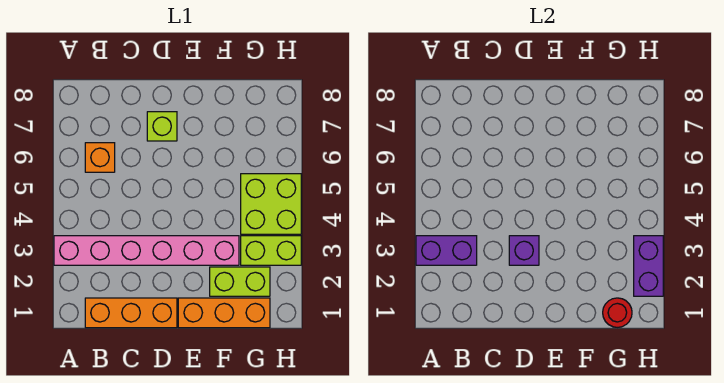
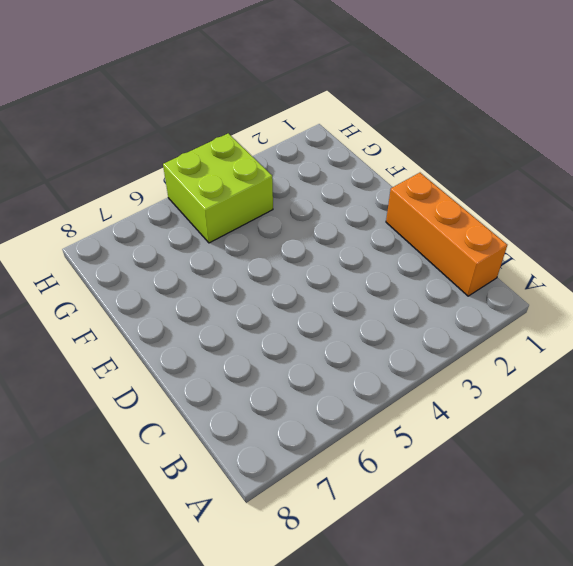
none -> pink 1x6 brick [54,236,239,265]
none -> orange 1x1 brick [85,143,115,172]
none -> lime 1x1 brick [147,112,177,141]

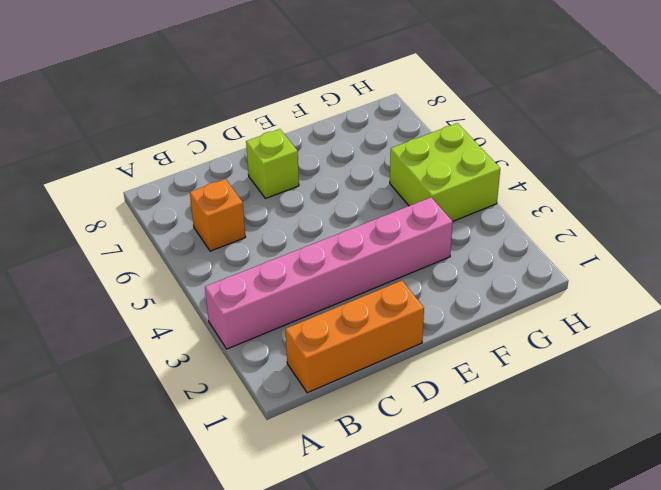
none -> orange 1x3 brick [178,298,270,328]
none -> lime 1x2 brick [210,267,270,296]
none -> lime 1x2 brick [241,236,301,265]

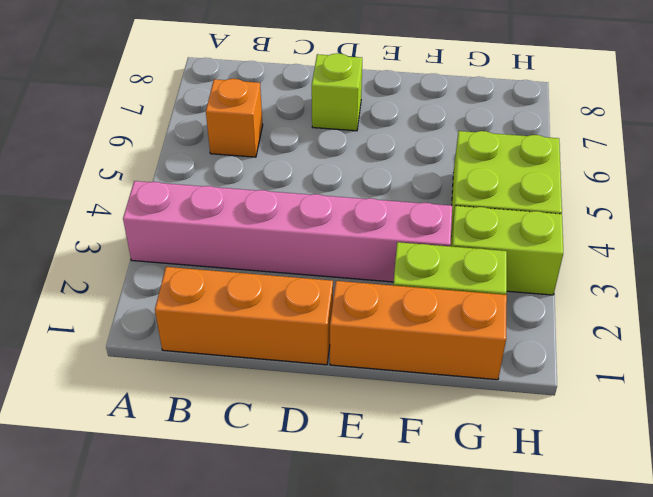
none -> purple 1x2 brick [416,236,477,265]
none -> purple 1x1 brick [509,236,539,265]
none -> red 1x1 round brick [603,298,632,327]

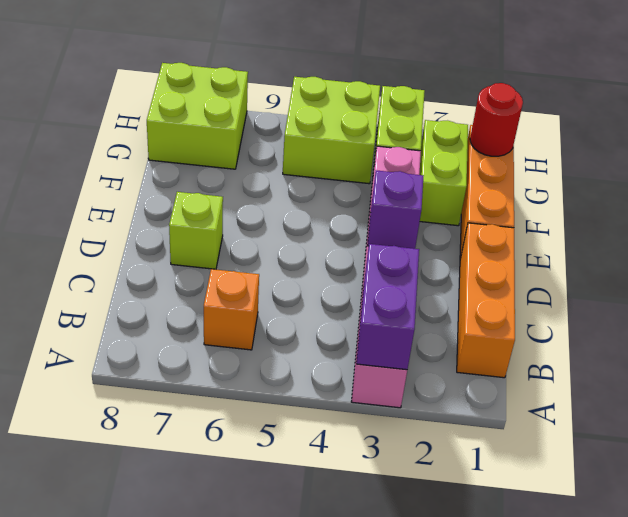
lime 2x2 brick [147,63,248,169] -> none
none -> purple 1x2 brick [634,236,663,296]

